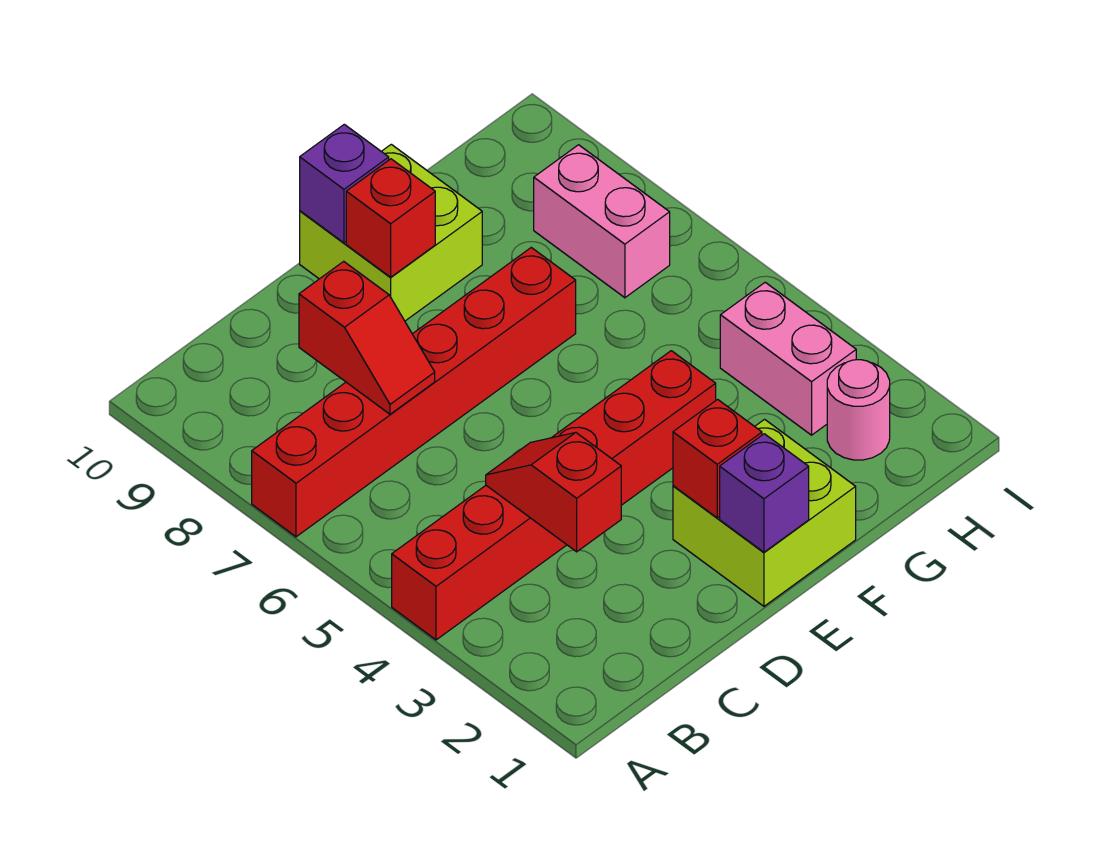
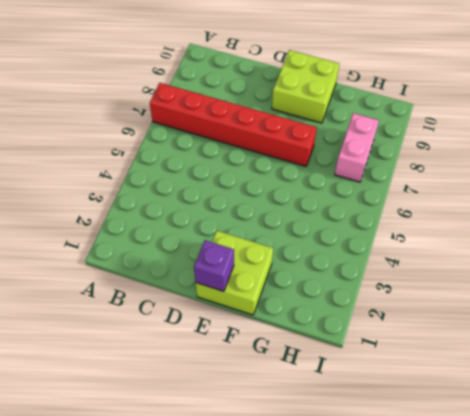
none -> red 1x6 brick [392,351,716,640]
none -> pink 1x1 round brick [827,360,890,460]
none -> pink 1x2 brick [720,282,856,435]

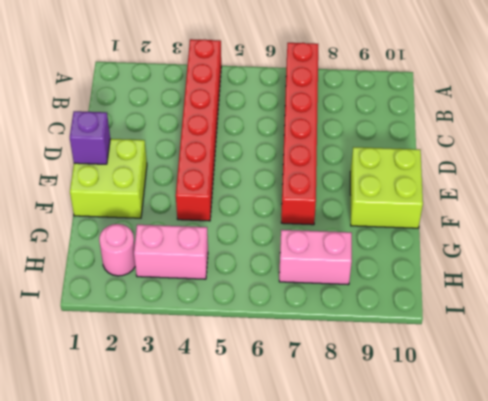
none -> red 1x2 slope [486,433,621,552]
none -> red 1x2 slope [299,261,435,414]
none -> red 1x1 brick [673,399,762,518]

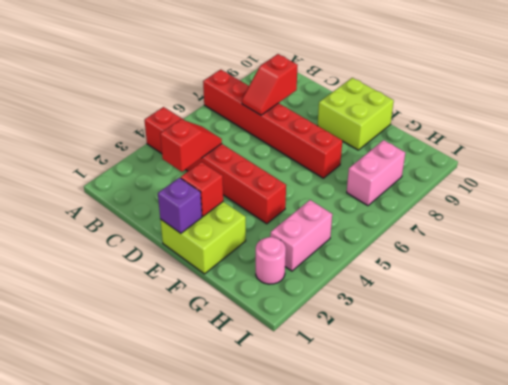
none -> red 1x1 brick [346,159,435,277]
none -> purple 1x1 brick [300,124,389,243]

